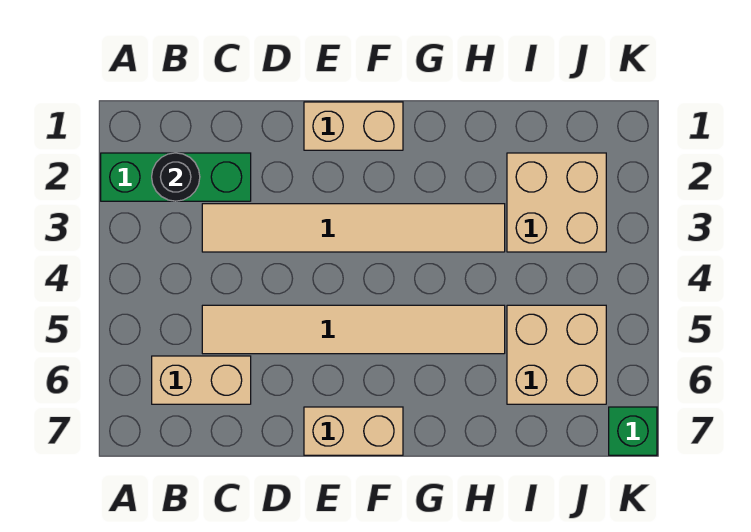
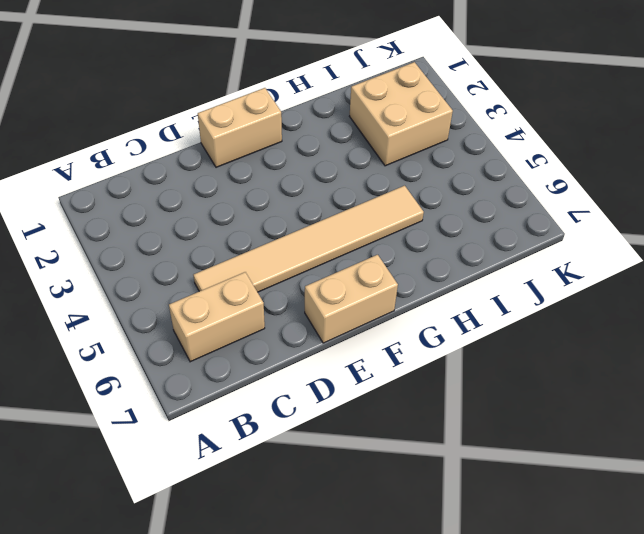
none -> green 1x3 brick [101,153,251,201]
none -> tan 1x6 tile [202,204,505,252]

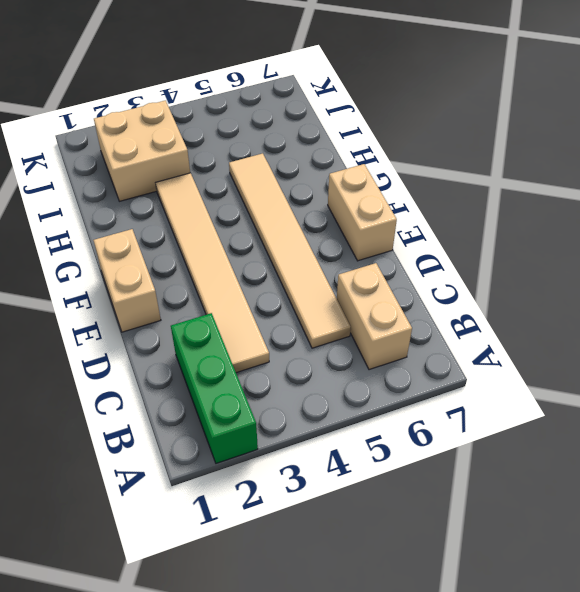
none -> tan 2x2 brick [507,305,606,404]
none -> green 1x1 brick [609,407,657,455]

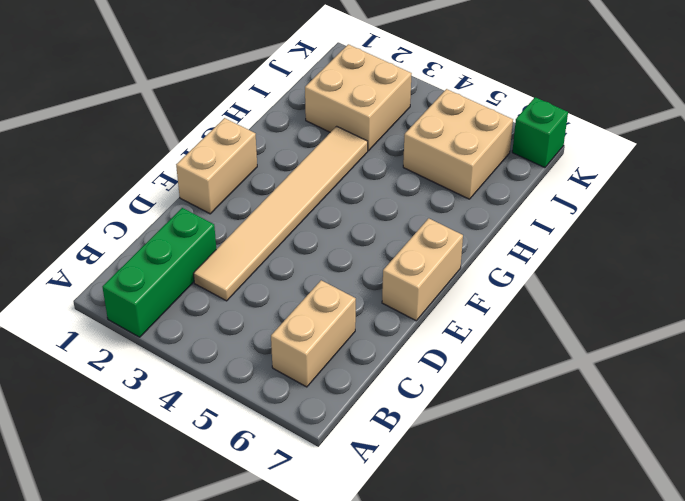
none -> tan 1x6 tile [202,305,505,354]
none -> black 1x1 round brick [152,153,200,201]

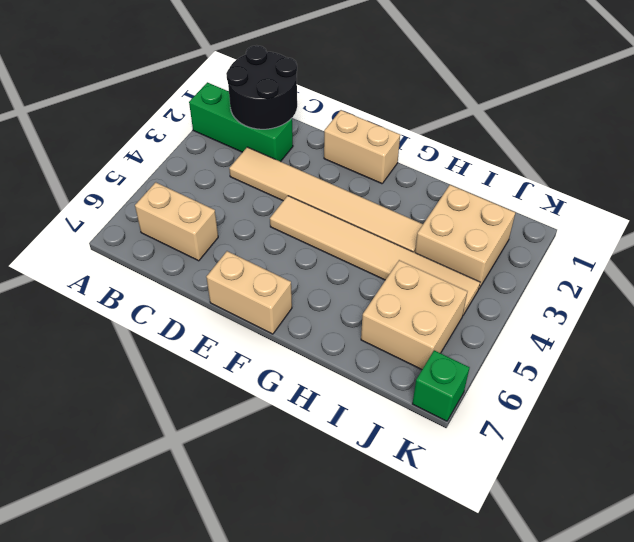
black 2x2 round brick [226,45,297,129] -> black 1x1 round brick [152,153,200,201]
tan 1x6 tile [270,196,480,315] -> tan 1x6 tile moved to [202,305,505,354]

